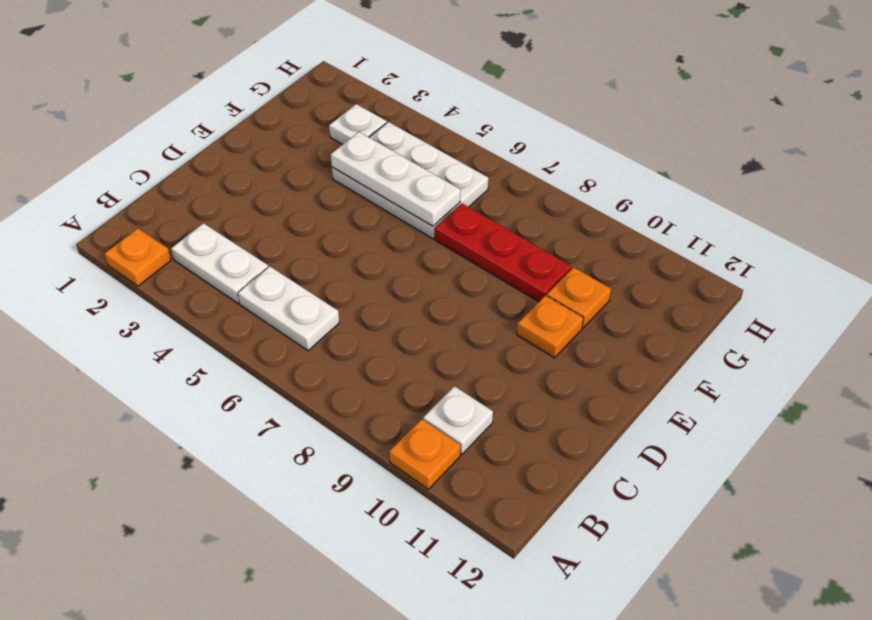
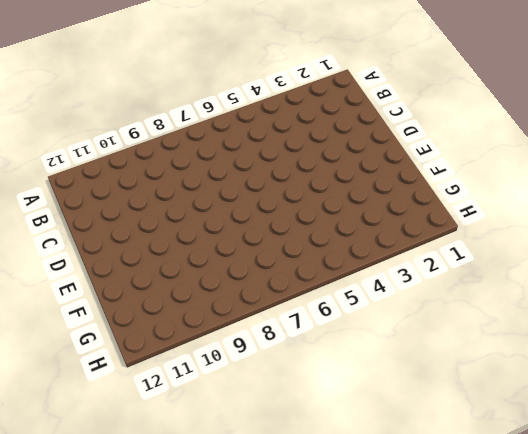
none -> orange 1x1 plate [105,228,171,286]
none -> orange 1x1 plate [389,419,460,489]

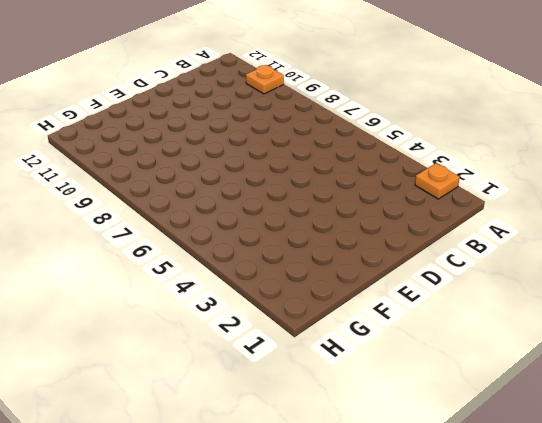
none -> white 1x2 plate [171,223,268,303]
none -> white 1x2 plate [238,266,340,351]

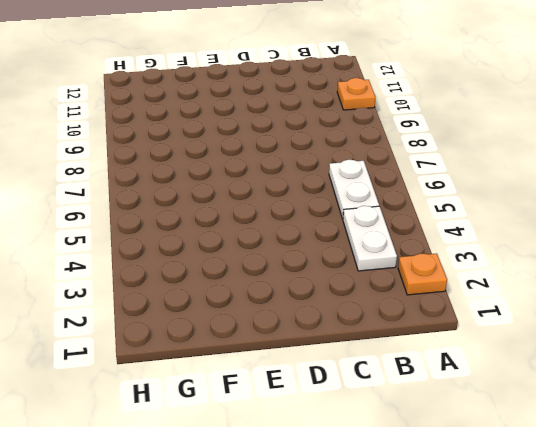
none -> white 1x1 plate [423,386,493,454]
none -> orange 1x1 plate [517,295,583,358]

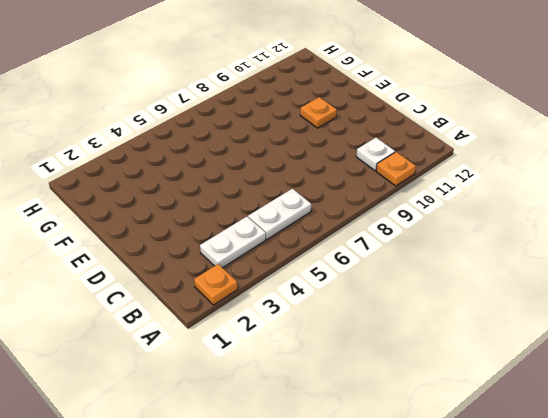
none -> white 2x3 plate [332,122,488,239]
none -> red 1x3 plate [435,203,572,302]

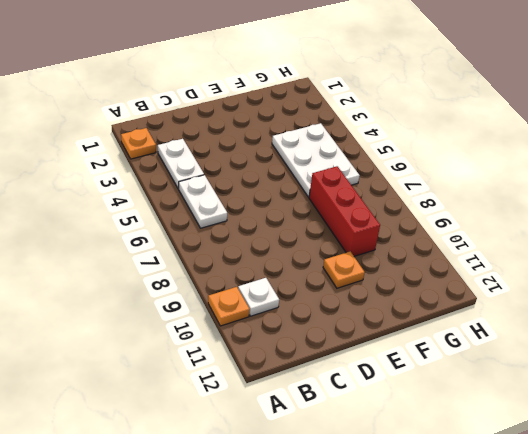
red 1x3 brick [309,166,380,256] -> red 1x3 plate [435,203,572,302]
none -> orange 1x1 plate [547,267,611,328]
none -> white 1x1 plate [329,104,387,145]

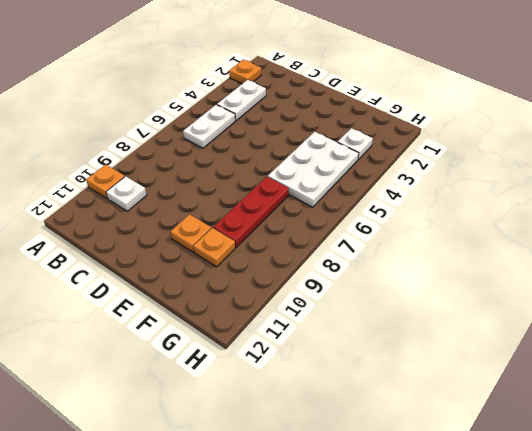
none -> white 1x3 plate [331,132,461,226]

